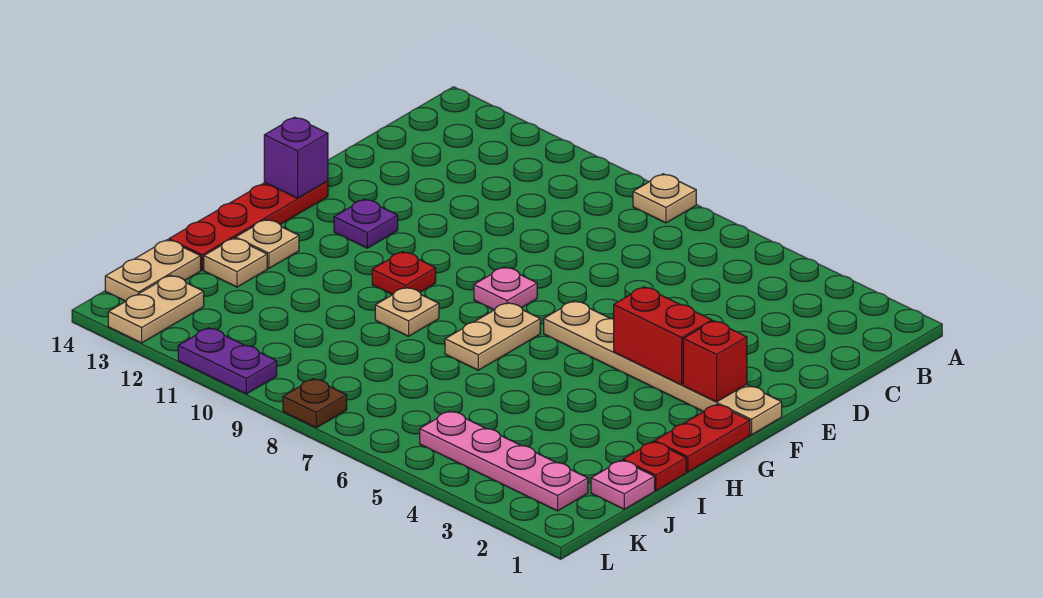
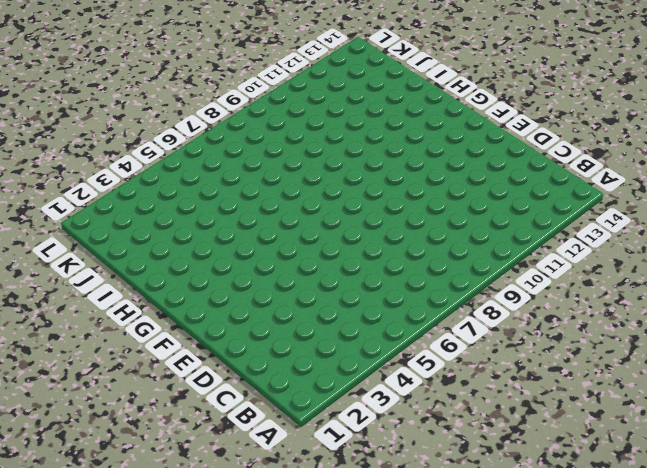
none -> tan 1x1 plate [633,174,696,223]
none -> tan 1x6 plate [544,301,782,435]
none -> pink 1x1 plate [474,267,537,310]

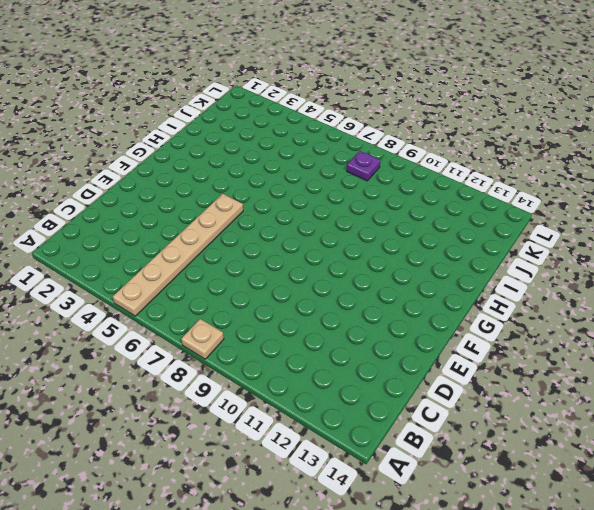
tan 1x6 plate [113,194,243,316] -> tan 1x6 plate turned to [544,301,782,435]
purple 1x1 plate [347,151,381,181] -> purple 1x1 plate moved to [334,199,398,248]
none -> pink 1x1 plate [474,267,537,310]
none -> red 1x4 plate [169,181,328,270]
none -> red 1x2 plate [655,404,750,472]

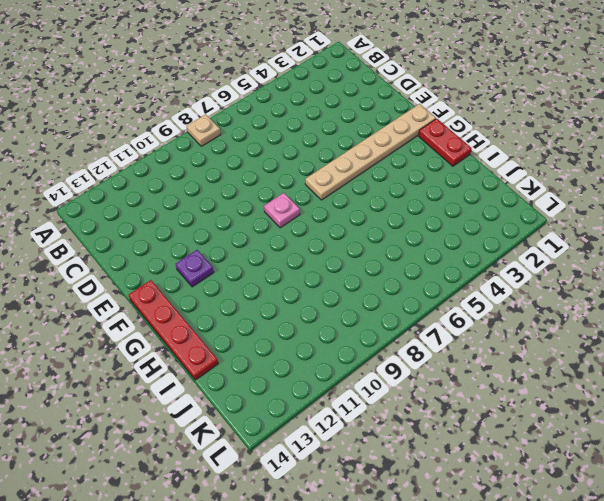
none -> tan 1x2 plate [445,303,540,370]
none -> red 1x1 plate [372,252,436,295]
none -> tan 1x1 plate [375,287,439,336]

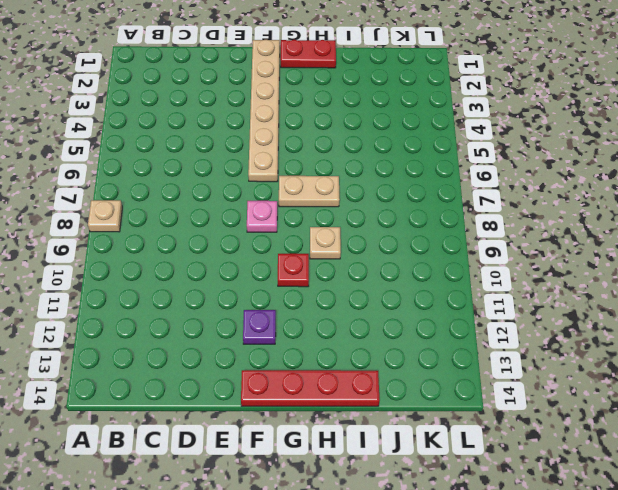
none -> tan 1x1 plate [236,220,299,268]
none -> red 1x1 plate [623,442,686,491]
none -> tan 1x1 plate [204,238,267,287]

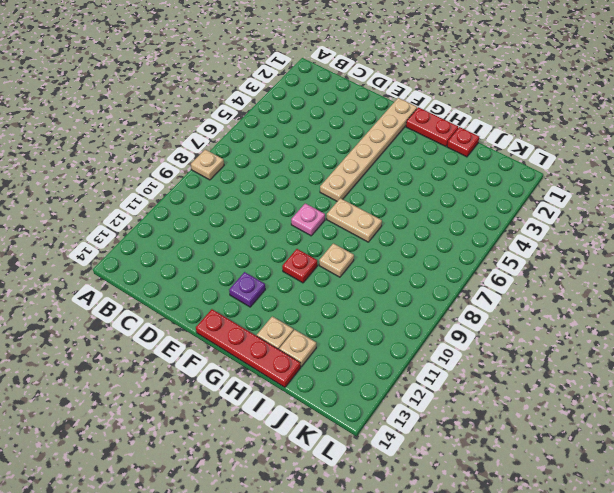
none -> pink 1x1 plate [591,460,655,509]
none -> tan 1x2 plate [105,240,201,301]
none -> pink 1x4 plate [420,411,588,511]

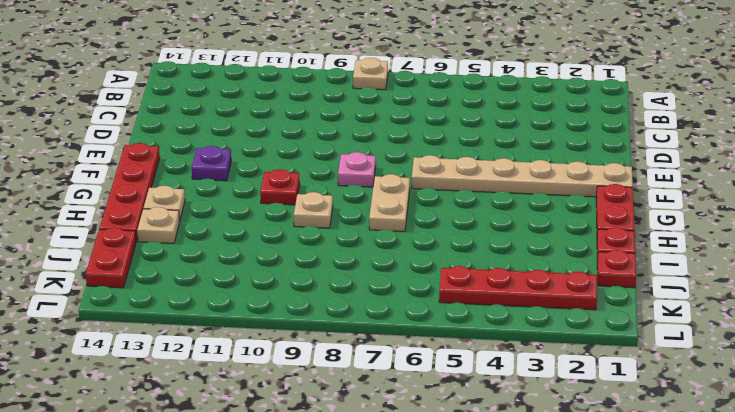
red 1x1 plate [597,250,636,288] -> pink 1x1 plate [591,460,655,509]
red 1x2 plate [86,227,136,288] -> tan 1x2 plate [105,240,201,301]
red 1x4 plate [439,266,597,310] -> pink 1x4 plate [420,411,588,511]
none -> tan 1x2 plate [108,275,204,343]
none -> brown 1x1 plate [283,379,347,428]
none -> purple 1x2 plate [178,328,277,394]

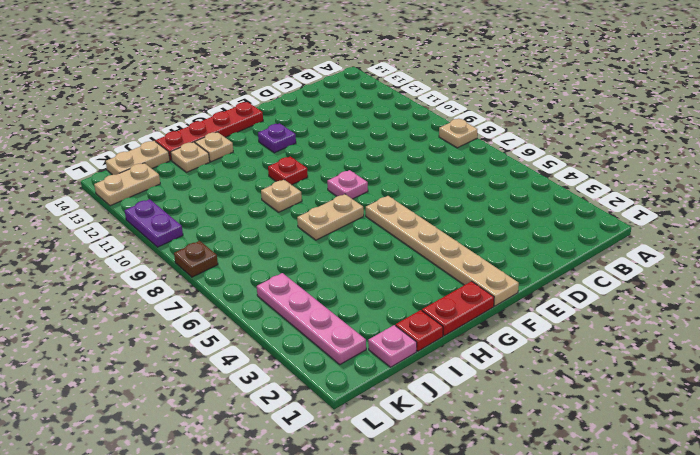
none -> red 1x1 brick [683,321,747,402]
none -> red 1x2 brick [614,287,712,385]
none -> purple 1x1 brick [264,117,328,198]

